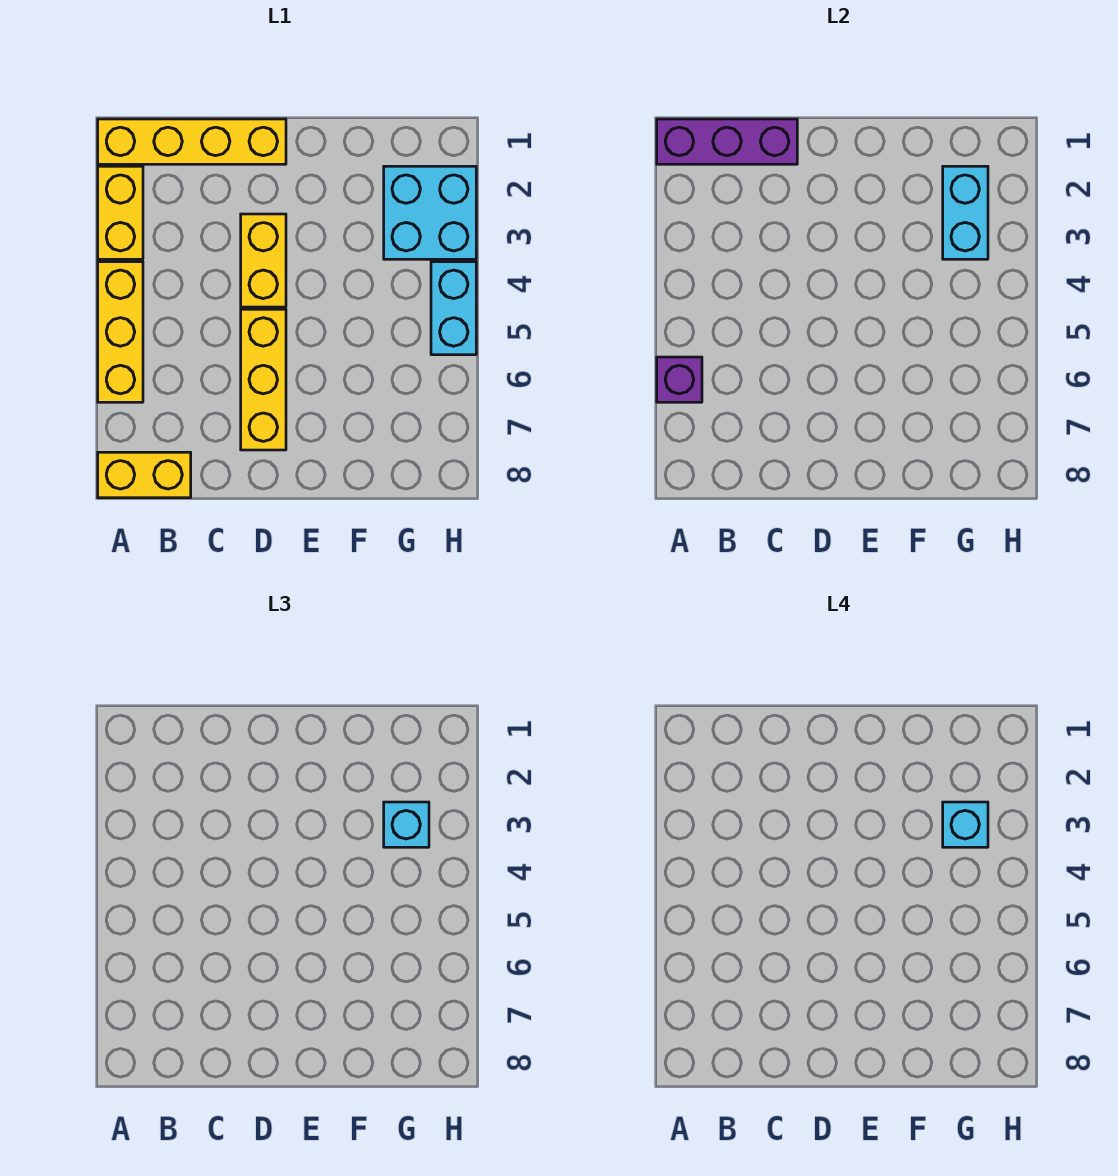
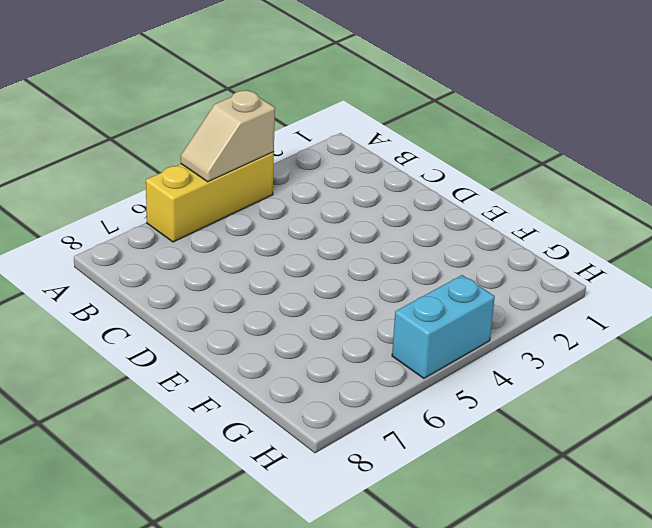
tan 1x2 slope [181,90,275,182] -> none
none -> yellow 1x4 brick [98,119,286,164]
none -> yellow 1x2 brick [98,166,143,259]
none -> yellow 1x2 brick [98,452,191,498]

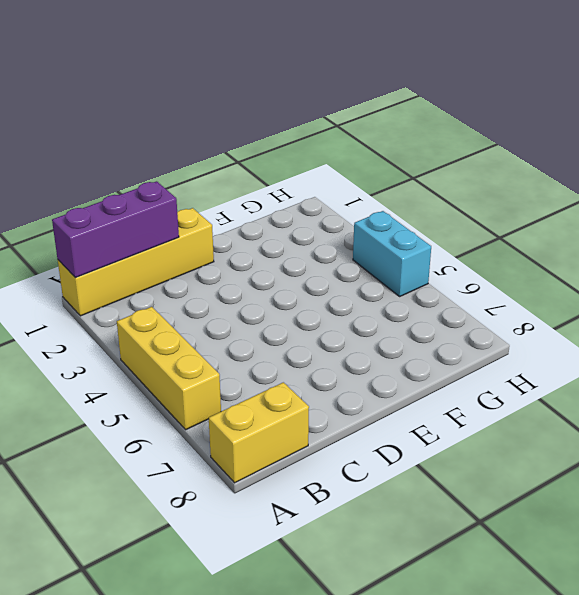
none -> yellow 1x2 brick [98,166,143,259]
none -> yellow 1x2 brick [241,214,286,307]
none -> yellow 1x3 brick [241,309,286,450]

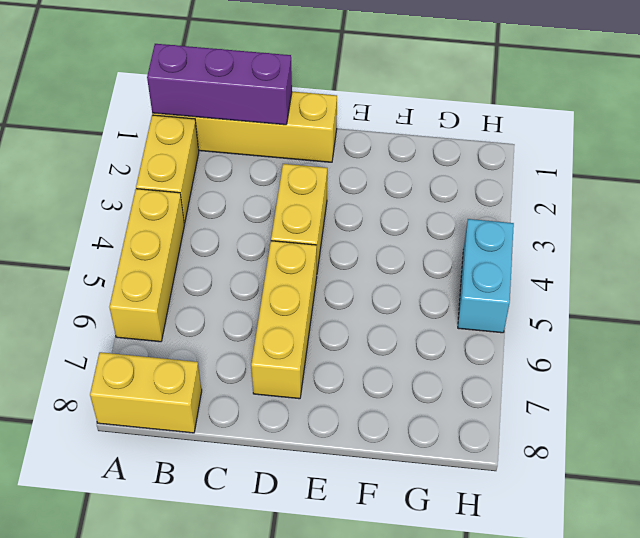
none -> cyan 2x2 brick [384,166,476,259]
none -> purple 1x1 brick [657,357,702,402]
none -> cyan 1x2 brick [943,166,988,259]

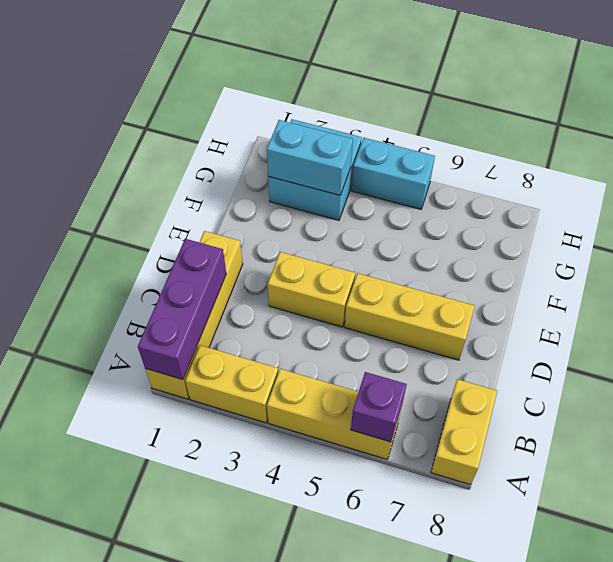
none -> cyan 1x1 brick [384,802,429,847]
none -> cyan 1x1 brick [943,802,988,847]

